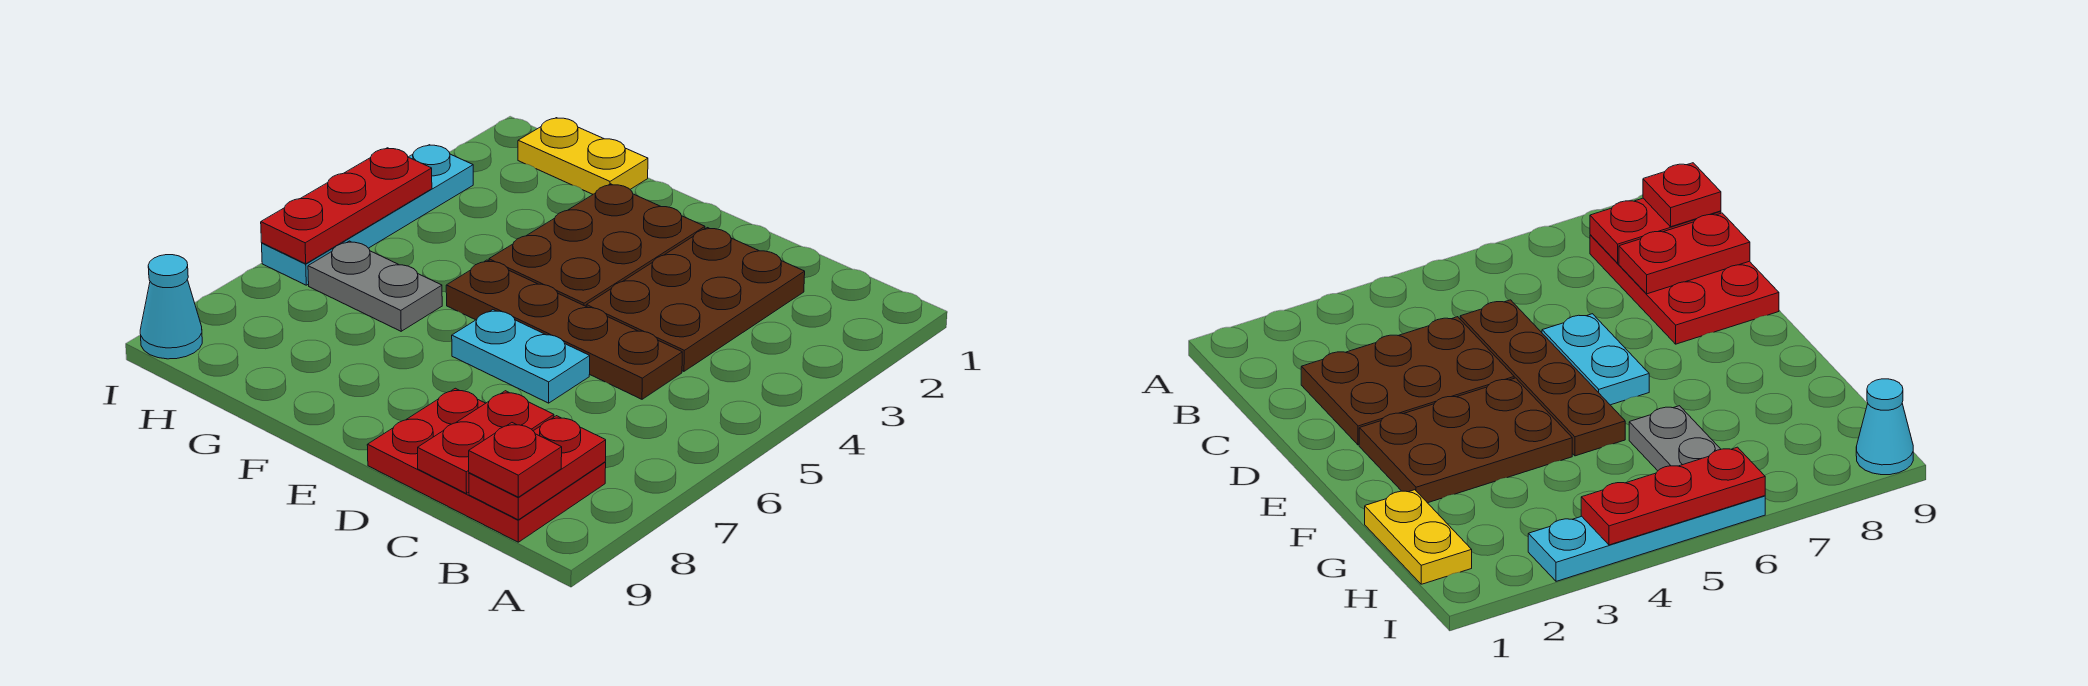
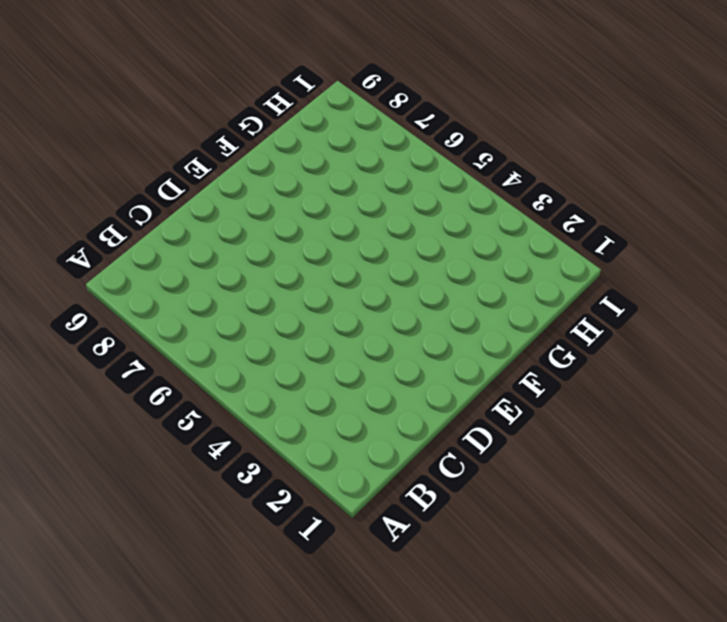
none -> red 2x3 plate [367,388,606,542]
none -> brown 2x3 plate [586,228,805,371]
none -> brown 1x4 plate [446,260,682,399]

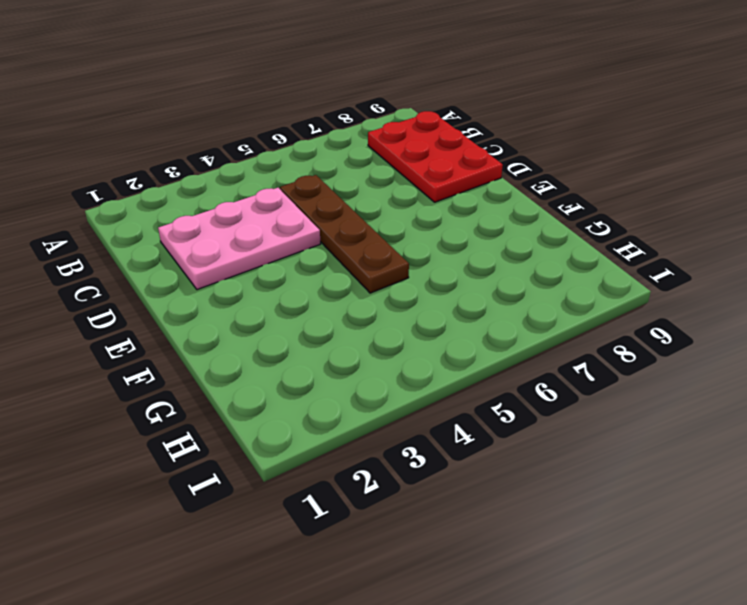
pink 2x3 plate [158,188,320,290] -> brown 2x3 plate [586,228,805,371]
none -> cyan 1x2 plate [452,310,590,403]
none -> brown 2x3 plate [489,184,705,306]
none -> yellow 1x2 plate [518,118,648,194]

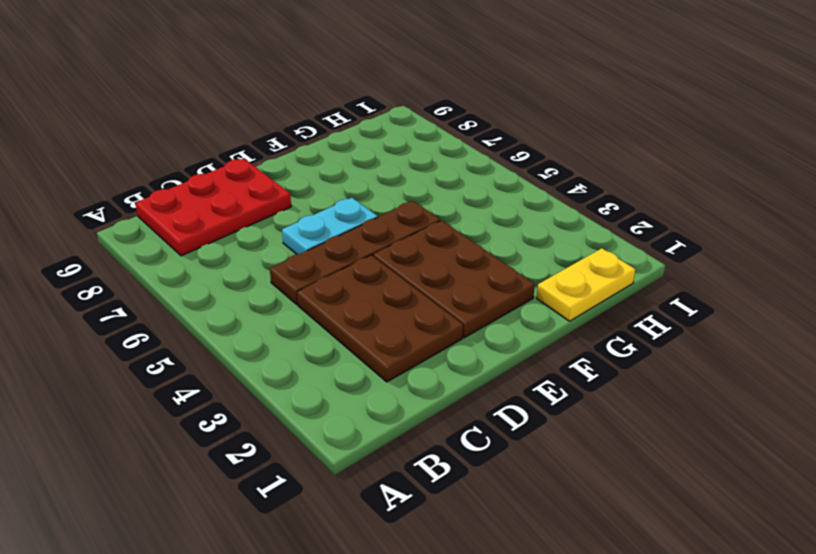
none -> grey 1x2 plate [308,241,442,331]
none -> cyan 1x4 plate [262,145,473,285]
none -> cyan 1x1 cone [140,255,202,359]

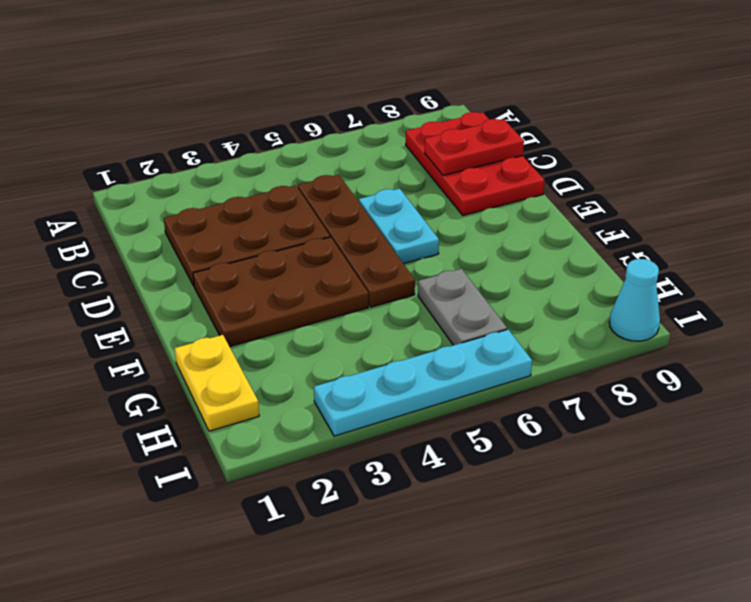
none -> red 1x2 plate [469,416,606,520]
none -> red 1x3 plate [261,148,432,264]
none -> red 1x1 plate [469,423,562,497]

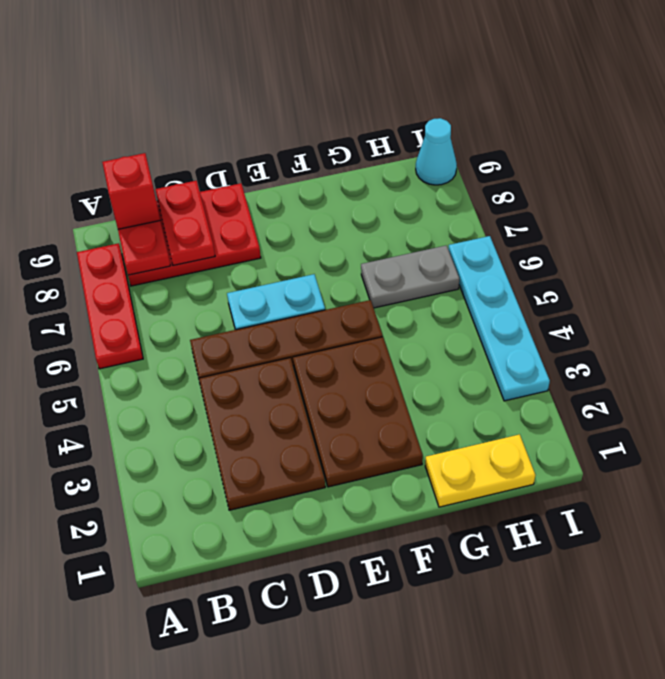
red 1x3 plate [77,243,143,369] -> red 1x3 plate moved to [261,148,432,264]
red 1x1 brick [102,153,160,229] -> red 1x1 plate [469,423,562,497]

